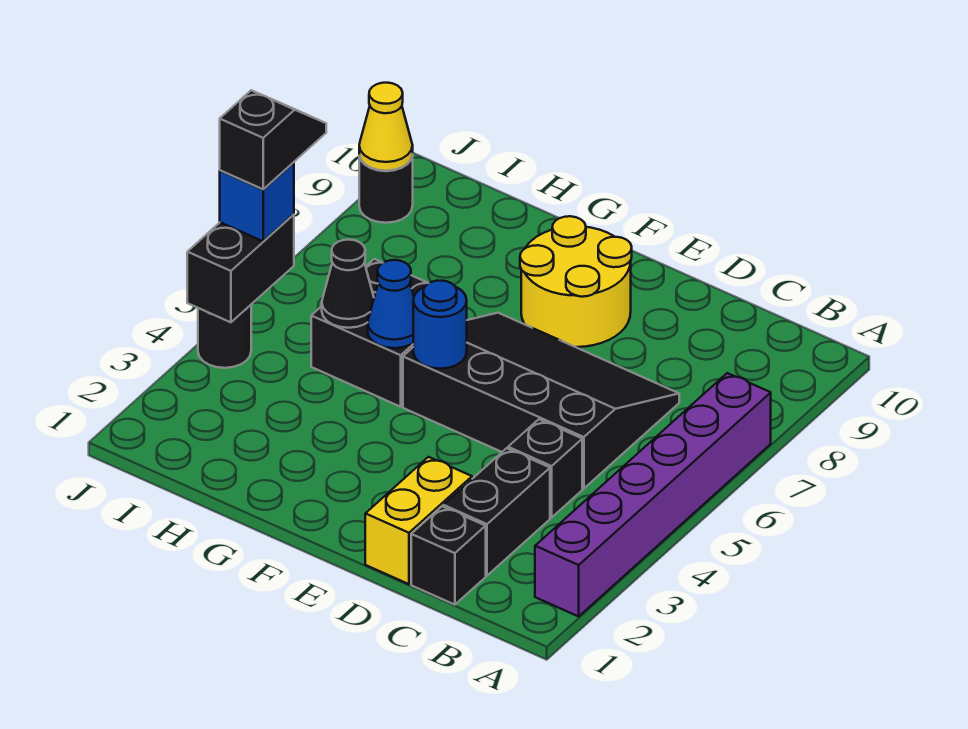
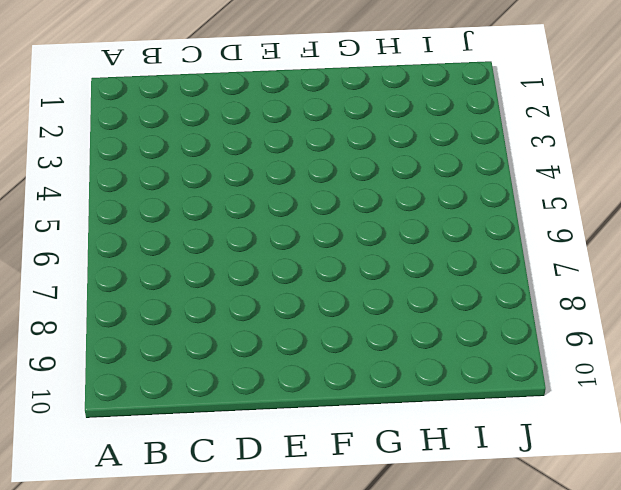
none -> purple 1x6 brick [535,373,771,616]
none -> black 1x1 brick [411,506,486,605]
none -> black 1x2 brick [444,448,550,576]

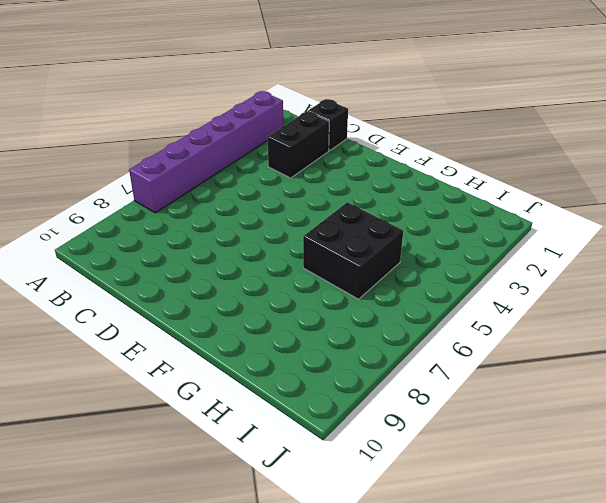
none -> black 1x1 brick [508,419,582,518]
none -> black 3x4 slope [403,313,679,489]
none -> yellow 1x2 brick [365,457,472,584]

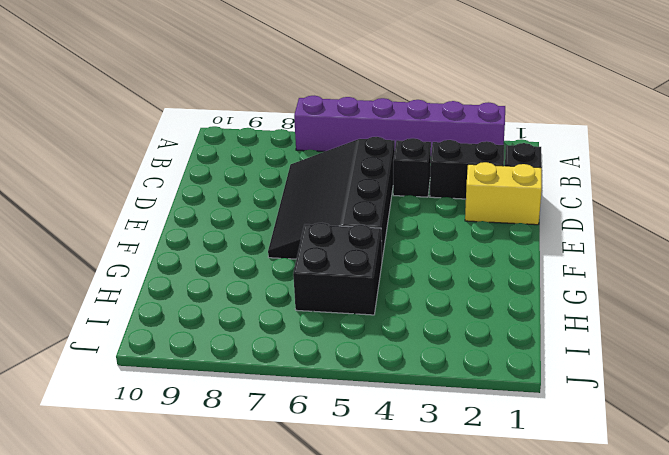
none -> yellow 2x2 round brick [520,216,632,347]
none -> black 1x1 round brick [198,305,251,368]
none -> black 1x1 round brick [359,155,413,223]

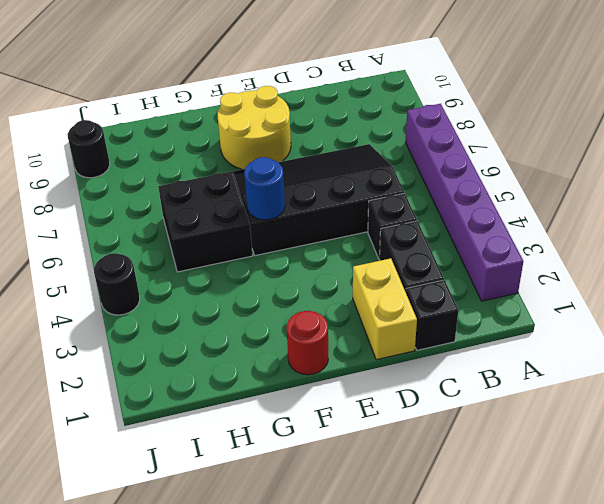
red 1x1 round brick [286,311,328,375] -> none
none -> blue 1x1 cone [368,260,414,348]
none -> black 1x1 cone [322,240,374,328]
none -> black 1x2 brick [187,214,294,322]

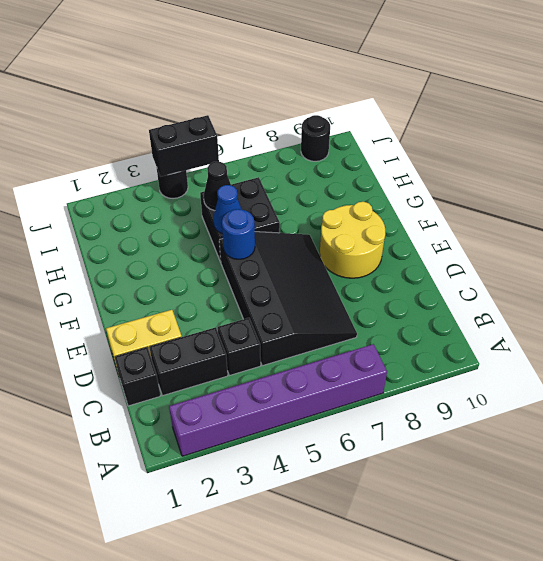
none -> yellow 1x1 cone [359,83,413,171]
none -> blue 1x1 brick [220,162,294,241]
none -> black 1x2 slope [220,90,326,189]

